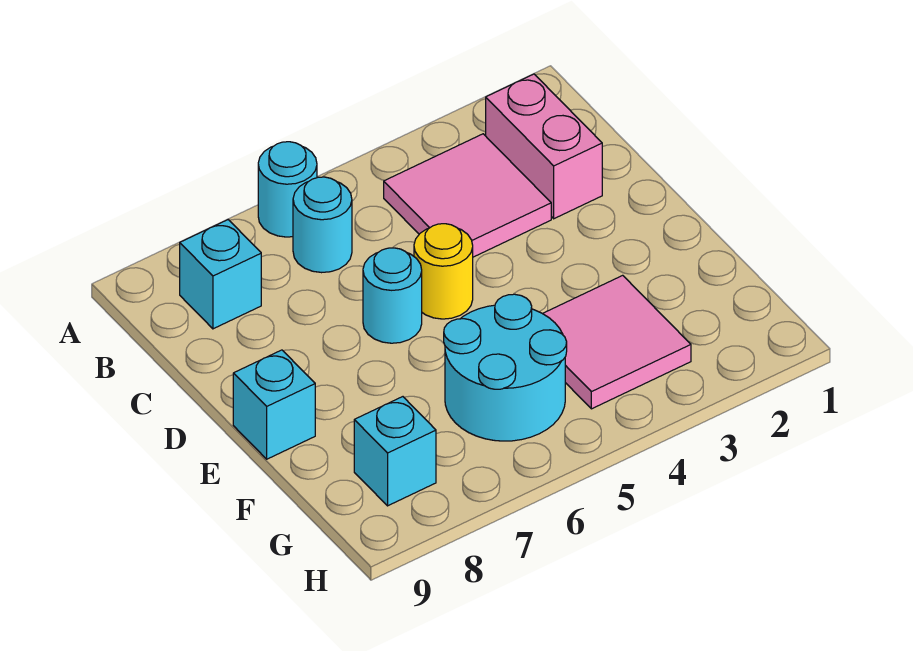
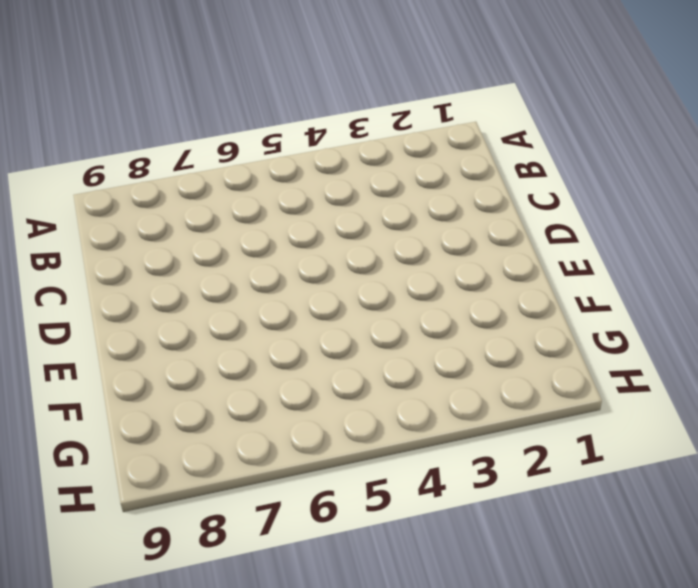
none -> cyan 1x1 round brick [258,142,317,237]
none -> pink 1x2 brick [486,74,602,219]

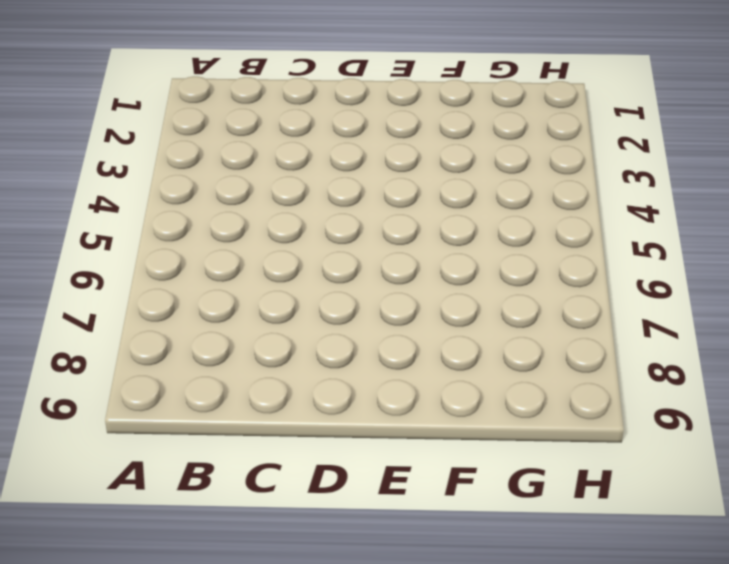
none -> cyan 1x1 round brick [258,142,317,237]
none -> pink 1x2 brick [486,74,602,219]

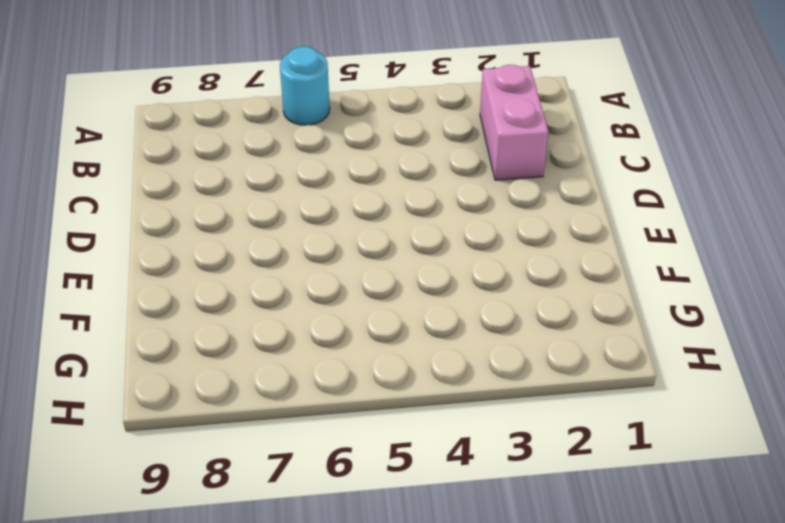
none -> pink 2x2 tile [384,134,551,257]
none -> cyan 1x1 round brick [293,177,352,273]

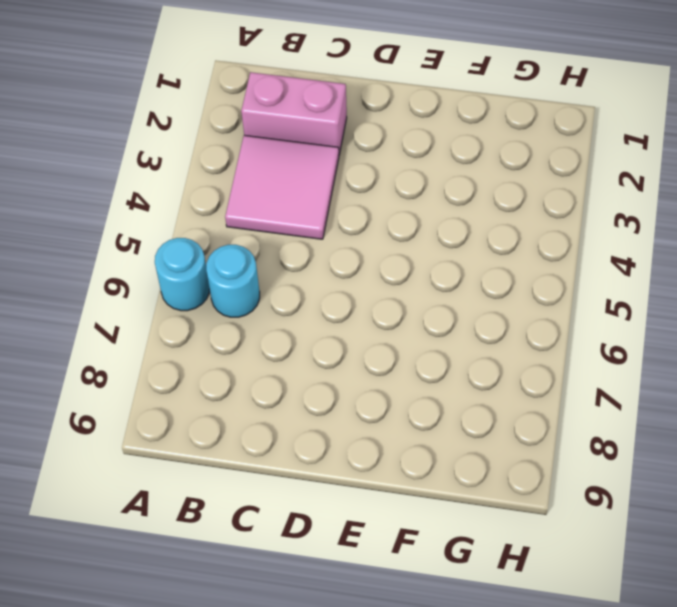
none -> cyan 1x1 brick [180,220,261,329]
none -> yellow 1x1 round brick [414,224,473,319]

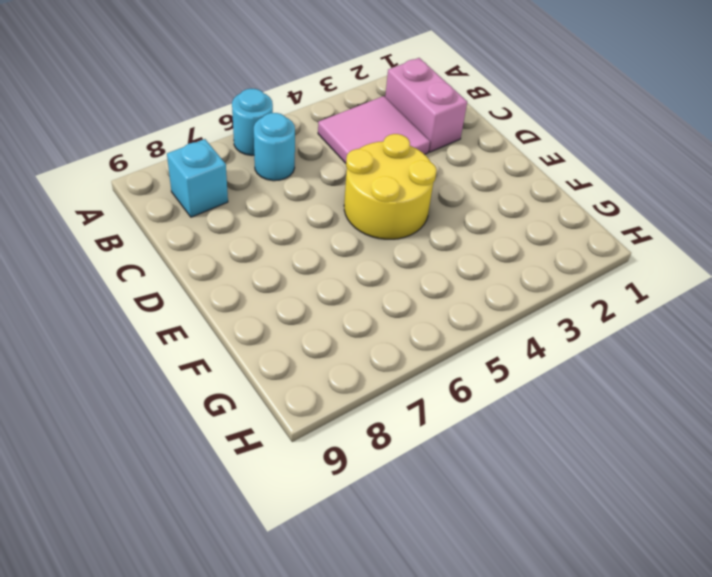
yellow 2x2 round brick [344,134,437,239] -> yellow 1x1 round brick [414,224,473,319]
none -> cyan 1x1 round brick [363,248,422,343]
none -> cyan 1x1 brick [233,350,315,459]

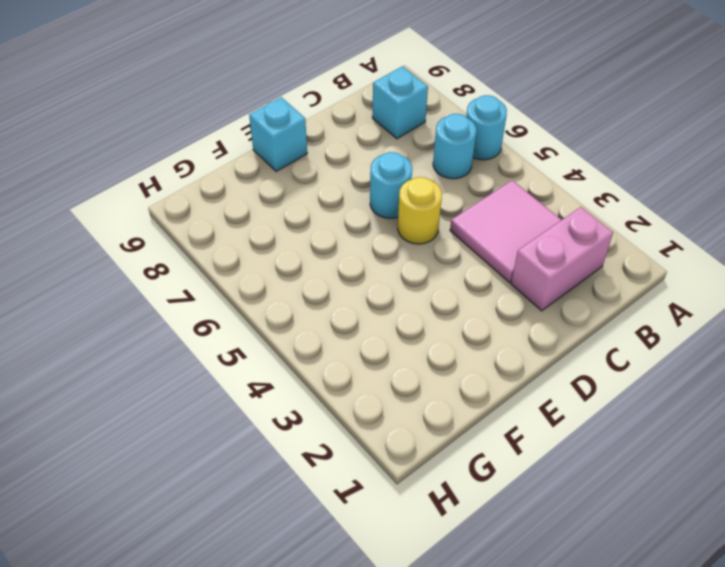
none -> pink 2x2 tile [543,275,691,409]
none -> cyan 2x2 round brick [444,294,567,441]

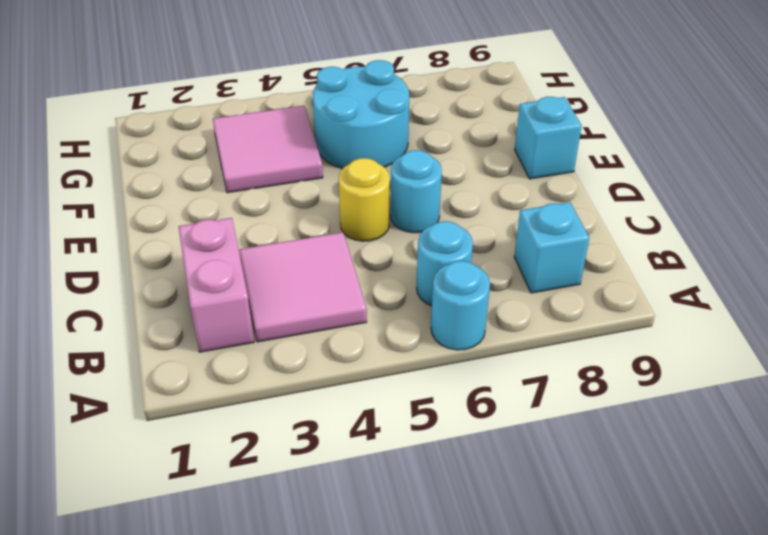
none -> cyan 1x1 brick [354,397,436,506]

